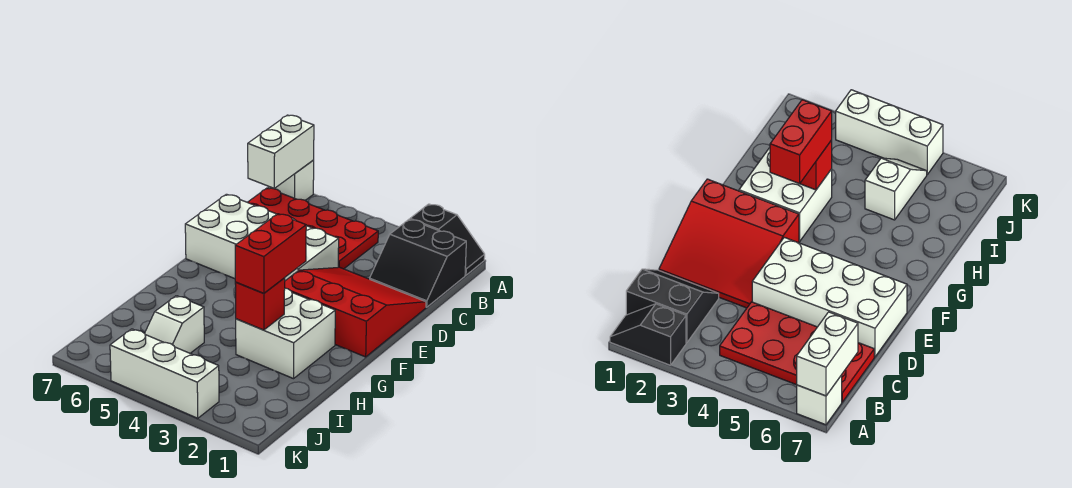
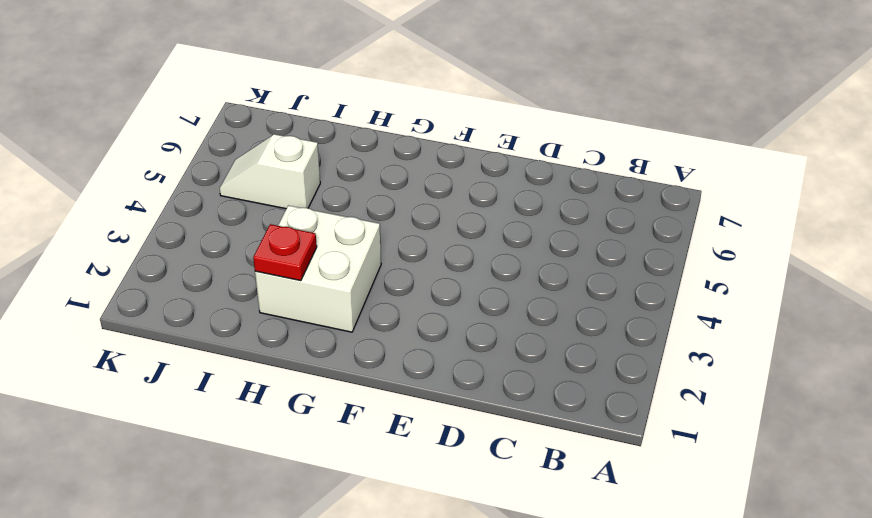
red 1x1 plate [253,224,317,281] -> none
none -> black 1x2 slope [410,204,485,275]
none -> white 1x1 brick [268,160,314,200]
none -> black 2x2 slope [370,219,466,307]

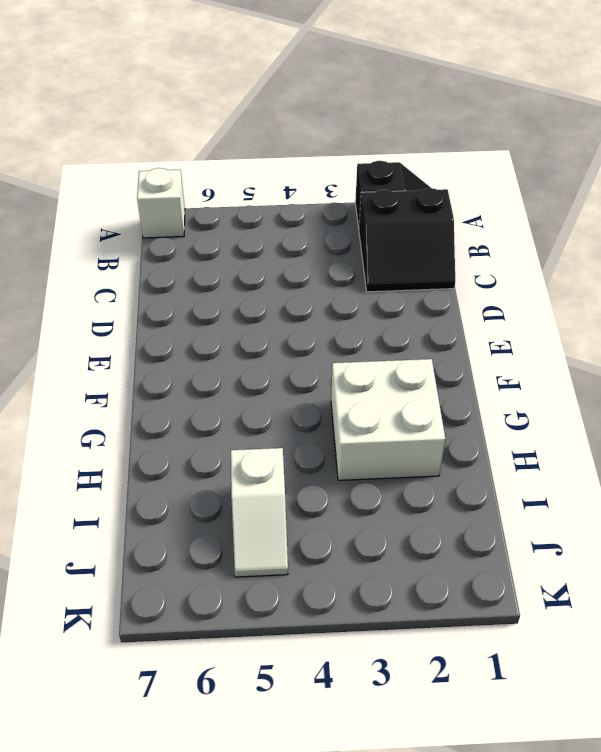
none -> red 2x4 plate [248,188,378,269]
none -> red 3x3 slope [285,267,426,357]
none -> white 2x4 brick [185,194,339,281]

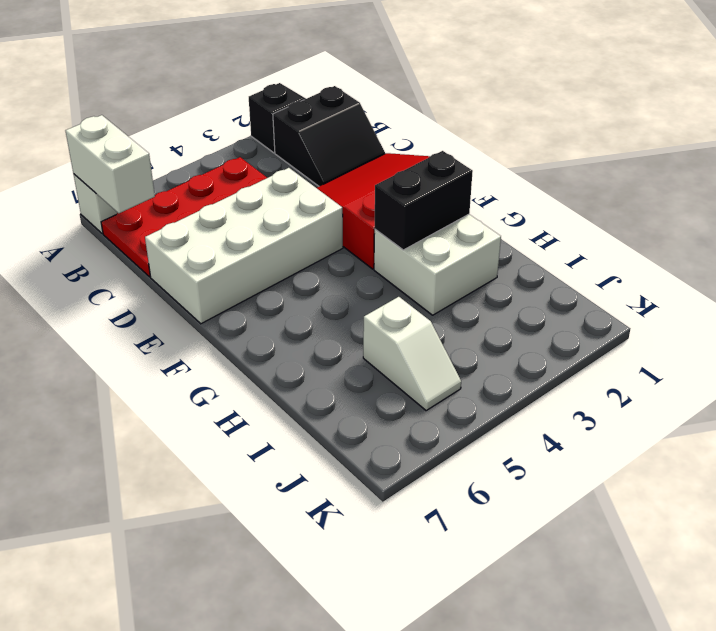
black 1x2 brick [375,151,473,250] -> none
none -> white 1x3 brick [110,329,219,418]
none -> red 1x1 brick [235,278,285,330]
none -> red 1x2 brick [235,214,307,293]

